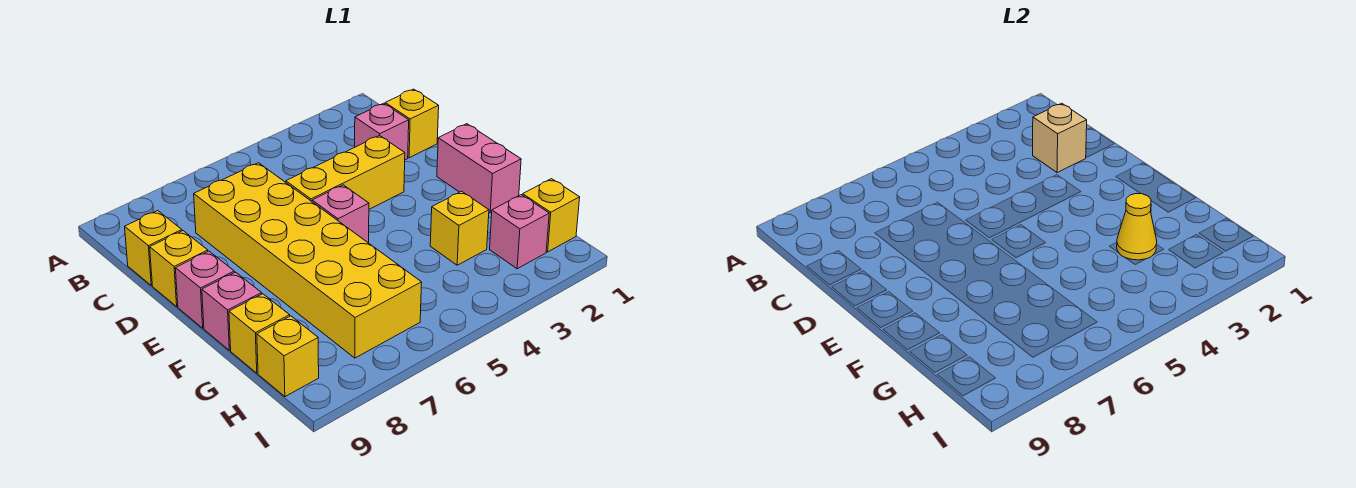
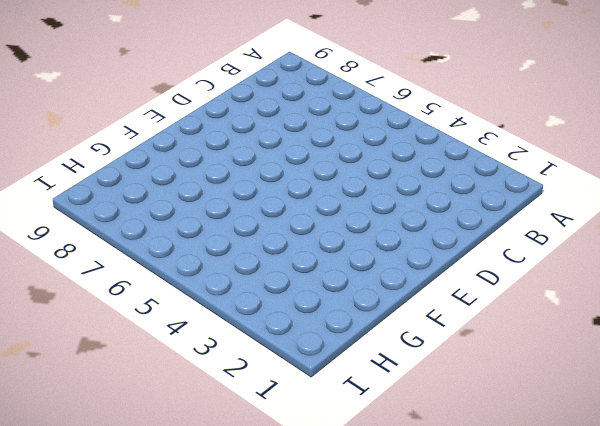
none -> yellow 1x1 brick [385,89,439,158]
none -> pink 1x1 brick [355,103,409,160]
none -> yellow 2x6 brick [194,163,422,358]

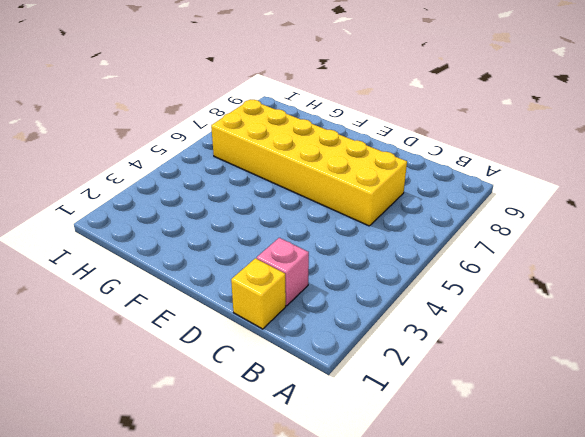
none -> yellow 1x1 brick [125,211,182,286]
none -> yellow 1x3 brick [286,135,405,209]
none -> yellow 1x1 brick [150,231,208,306]

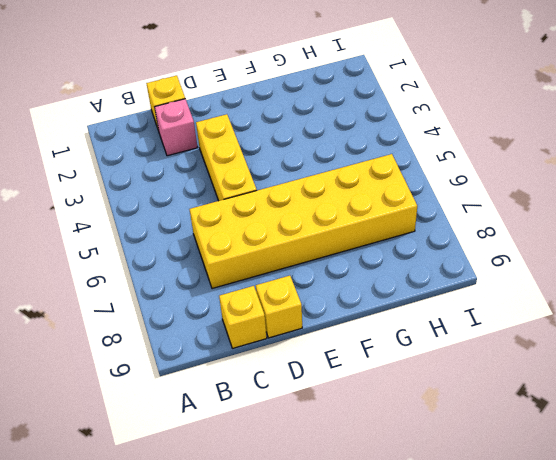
none -> pink 1x2 brick [437,124,521,213]
none -> pink 1x1 brick [312,185,369,243]
none -> pink 1x1 brick [175,251,234,328]

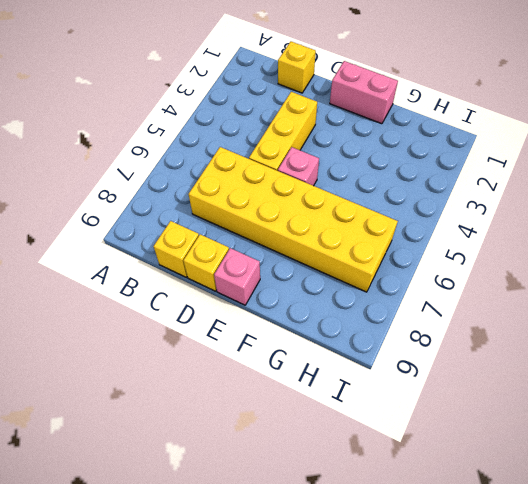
none -> pink 1x1 brick [355,103,409,160]
none -> pink 1x1 brick [202,272,262,350]
none -> yellow 1x1 brick [430,191,489,265]

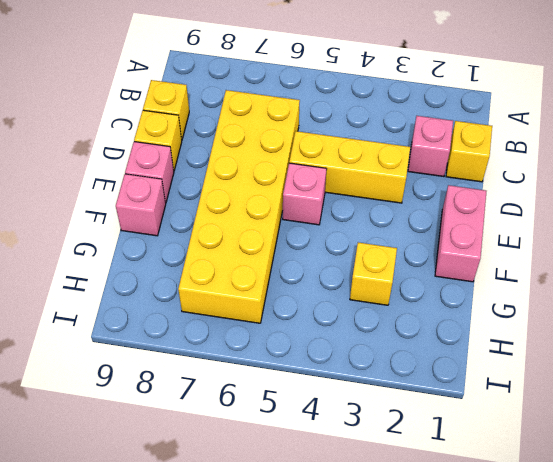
none -> yellow 1x1 brick [229,294,290,373]
none -> yellow 1x1 brick [523,179,580,252]
none -> pink 1x1 brick [490,195,549,269]

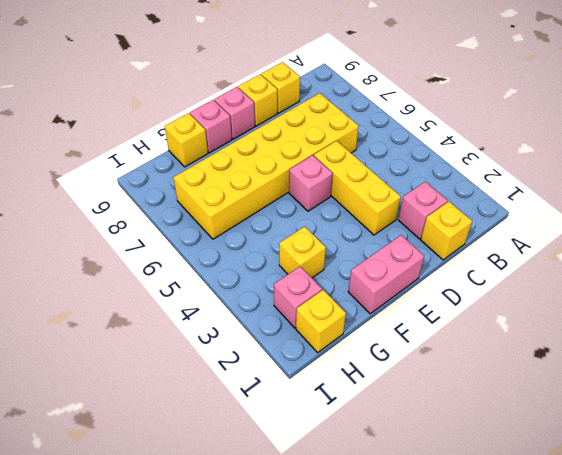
none -> yellow 1x1 brick [257,316,319,397]
none -> tan 1x1 brick [1033,103,1087,173]
none -> yellow 1x1 cone [1117,194,1157,260]

